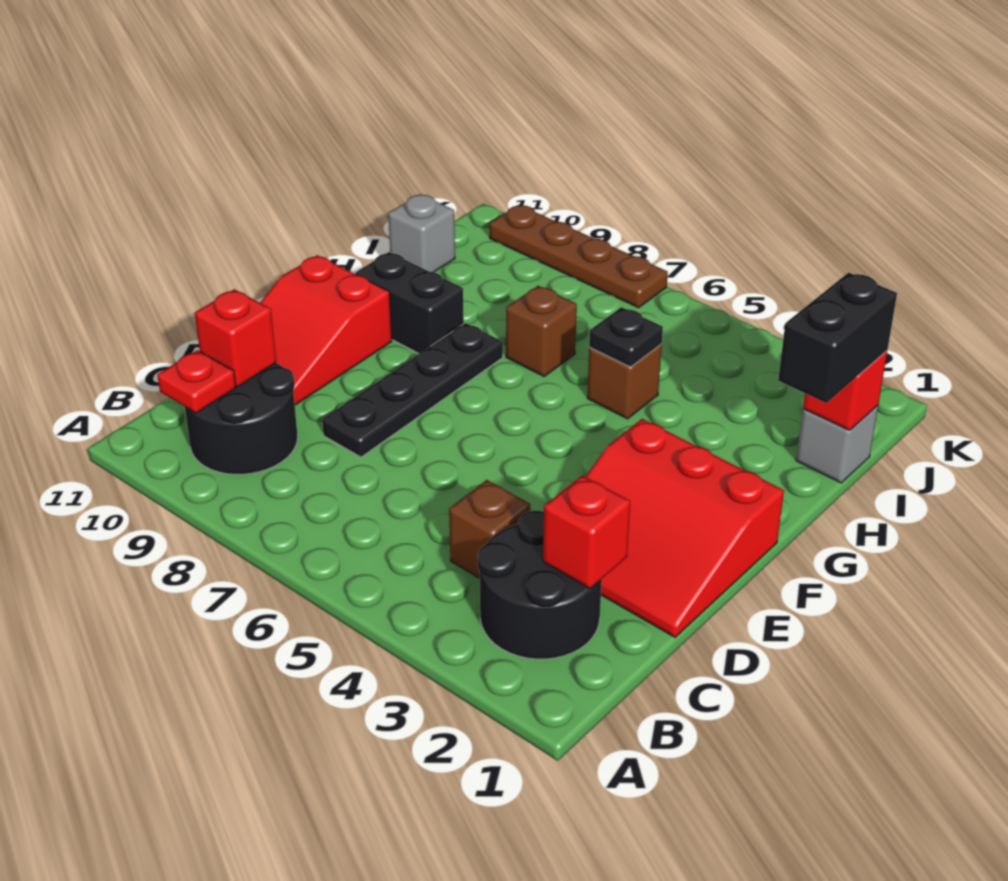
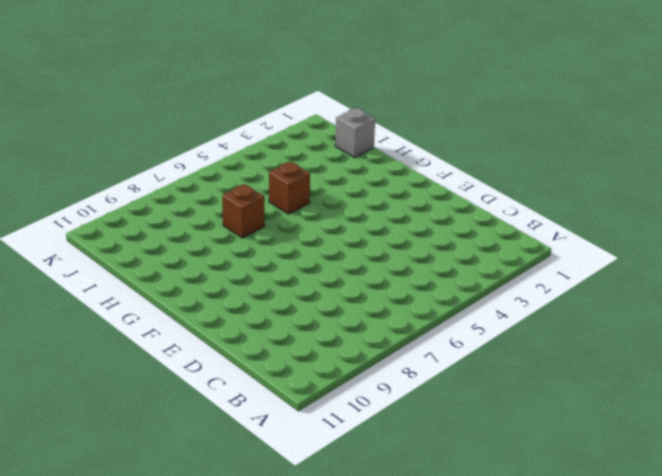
none -> black 2x2 round brick [478,511,602,659]
none -> black 2x2 round brick [185,363,298,474]
none -> brown 1x1 brick [449,480,530,578]

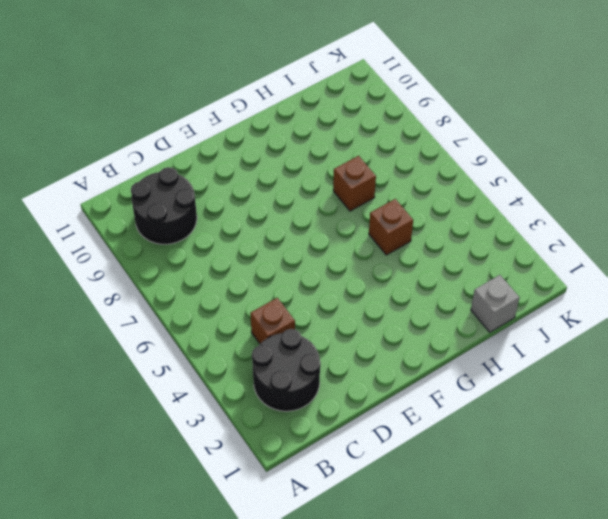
none -> red 3x3 slope [585,419,784,637]
none -> black 1x4 plate [322,323,503,457]
none -> red 2x3 slope [260,255,392,405]

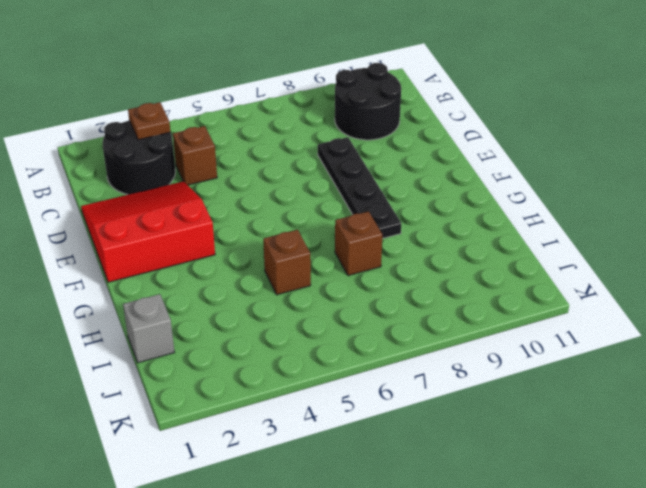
brown 1x1 plate [128,102,170,140] -> none
none -> red 2x3 slope [260,255,392,405]
none -> black 1x2 brick [355,252,464,353]
none -> grey 1x1 brick [388,194,455,272]

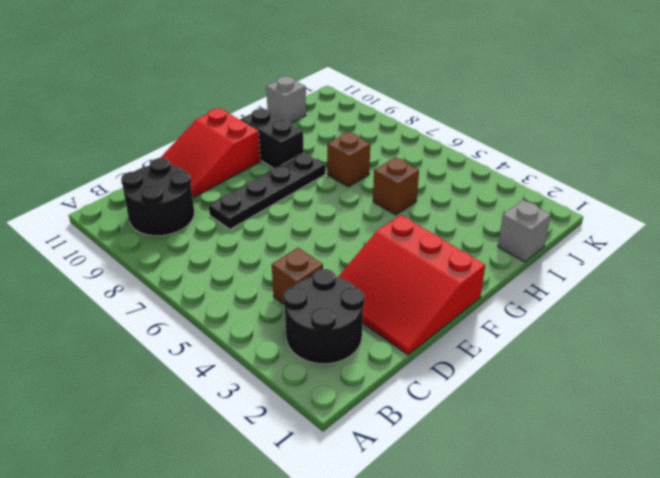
none -> brown 1x4 plate [490,205,668,308]
none -> red 1x1 plate [157,350,236,413]
none -> red 1x1 brick [543,475,630,589]

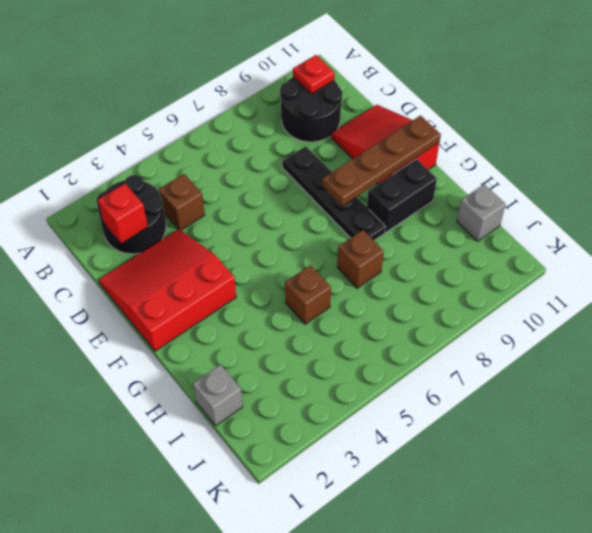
brown 1x4 plate [322,116,441,206] -> brown 1x4 plate moved to [490,205,668,308]
none -> red 1x1 brick [195,289,276,386]
none -> black 1x1 plate [589,307,663,367]
none -> red 1x1 brick [803,351,887,430]

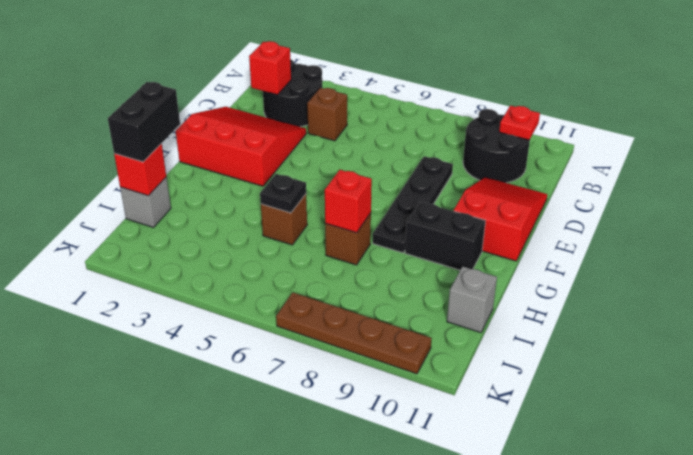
red 1x1 brick [325,170,372,233] -> red 1x1 brick moved to [195,289,276,386]

